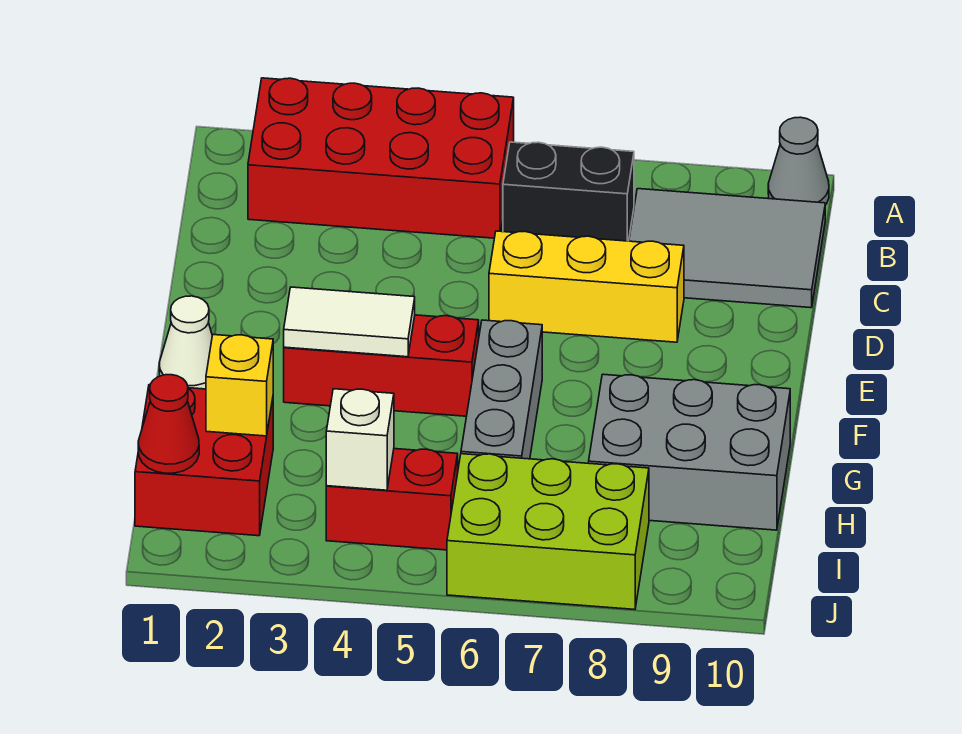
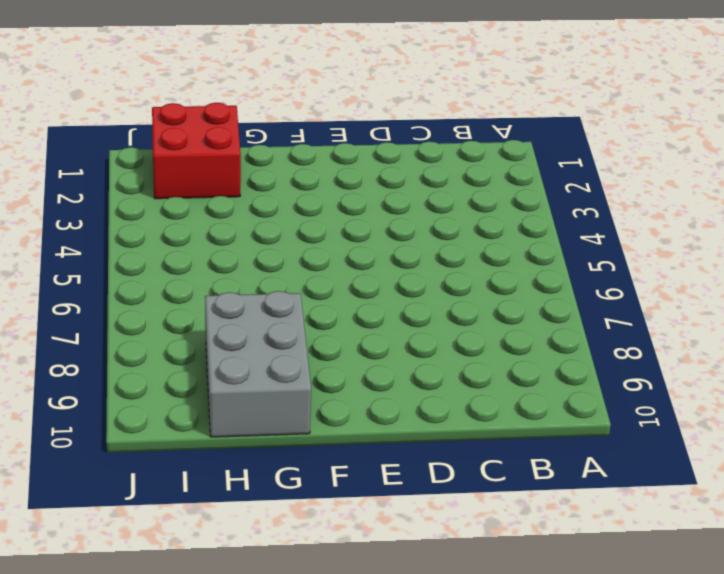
none -> red 2x4 brick [248,78,514,238]
none -> grey 1x1 cone [768,117,829,205]
none -> black 1x2 brick [503,142,634,241]

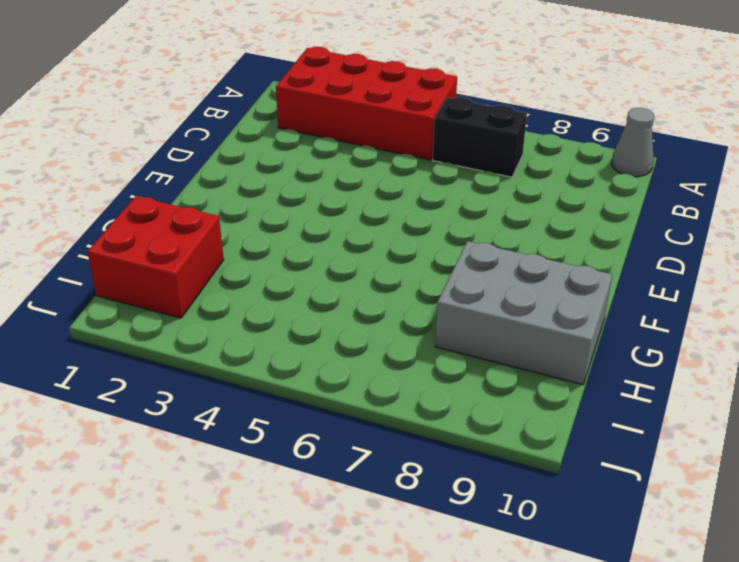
none -> grey 2x3 tile [629,189,825,308]
none -> yellow 1x3 brick [489,231,684,342]
none -> white 1x1 cone [159,296,212,389]

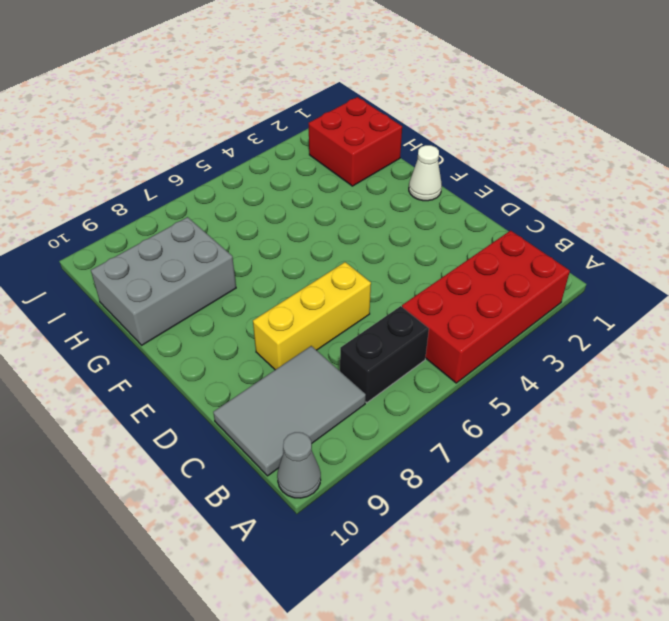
none -> red 1x3 brick [284,315,479,416]
none -> grey 1x3 brick [461,320,542,459]
none -> red 1x2 brick [326,449,458,550]

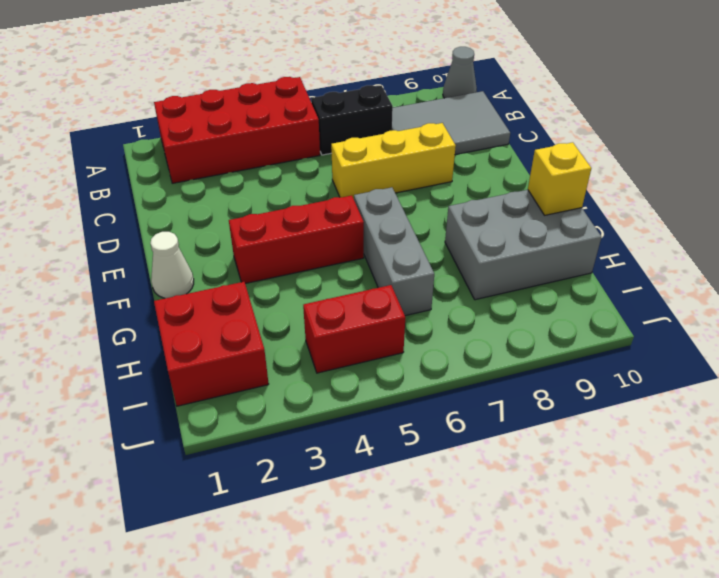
yellow 1x1 brick [528,142,591,215] -> yellow 1x1 brick moved to [206,335,273,436]
none -> lime 2x3 brick [447,454,649,609]
none -> white 1x2 tile [284,287,415,357]
none -> red 1x1 cone [138,375,199,473]

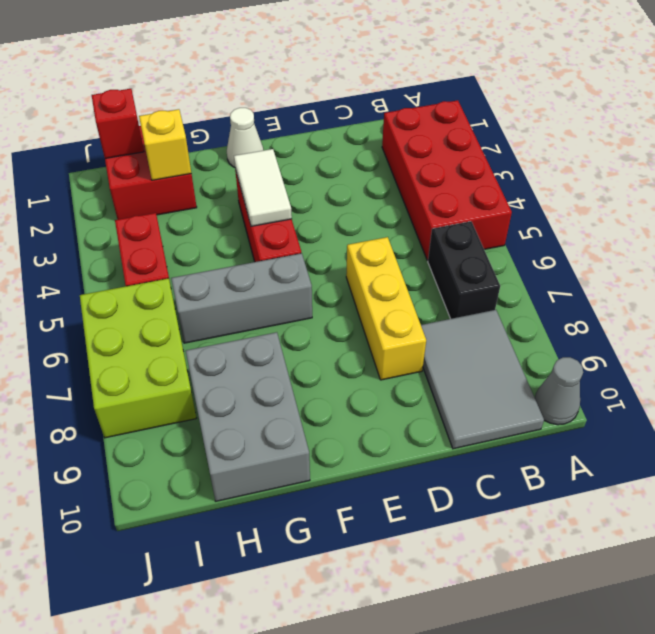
red 1x1 brick [92,89,144,158] -> red 1x1 cone [138,375,199,473]
none -> white 1x1 brick [326,389,394,490]

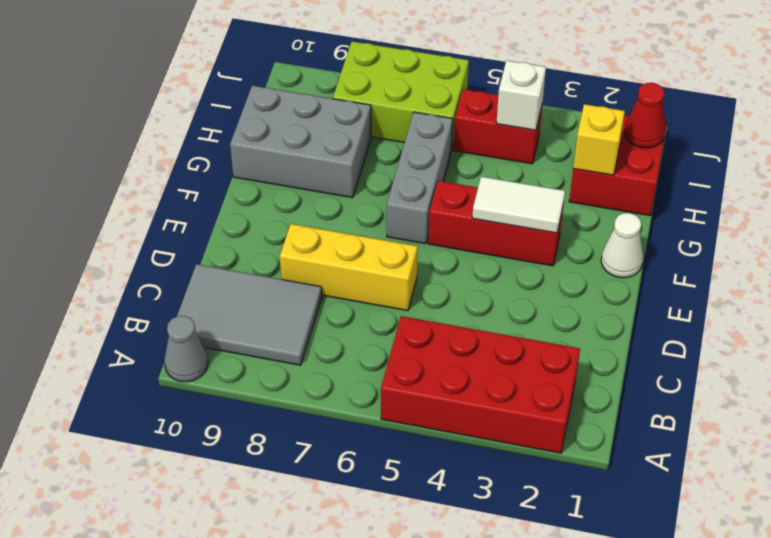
none -> black 1x2 brick [503,142,634,241]

